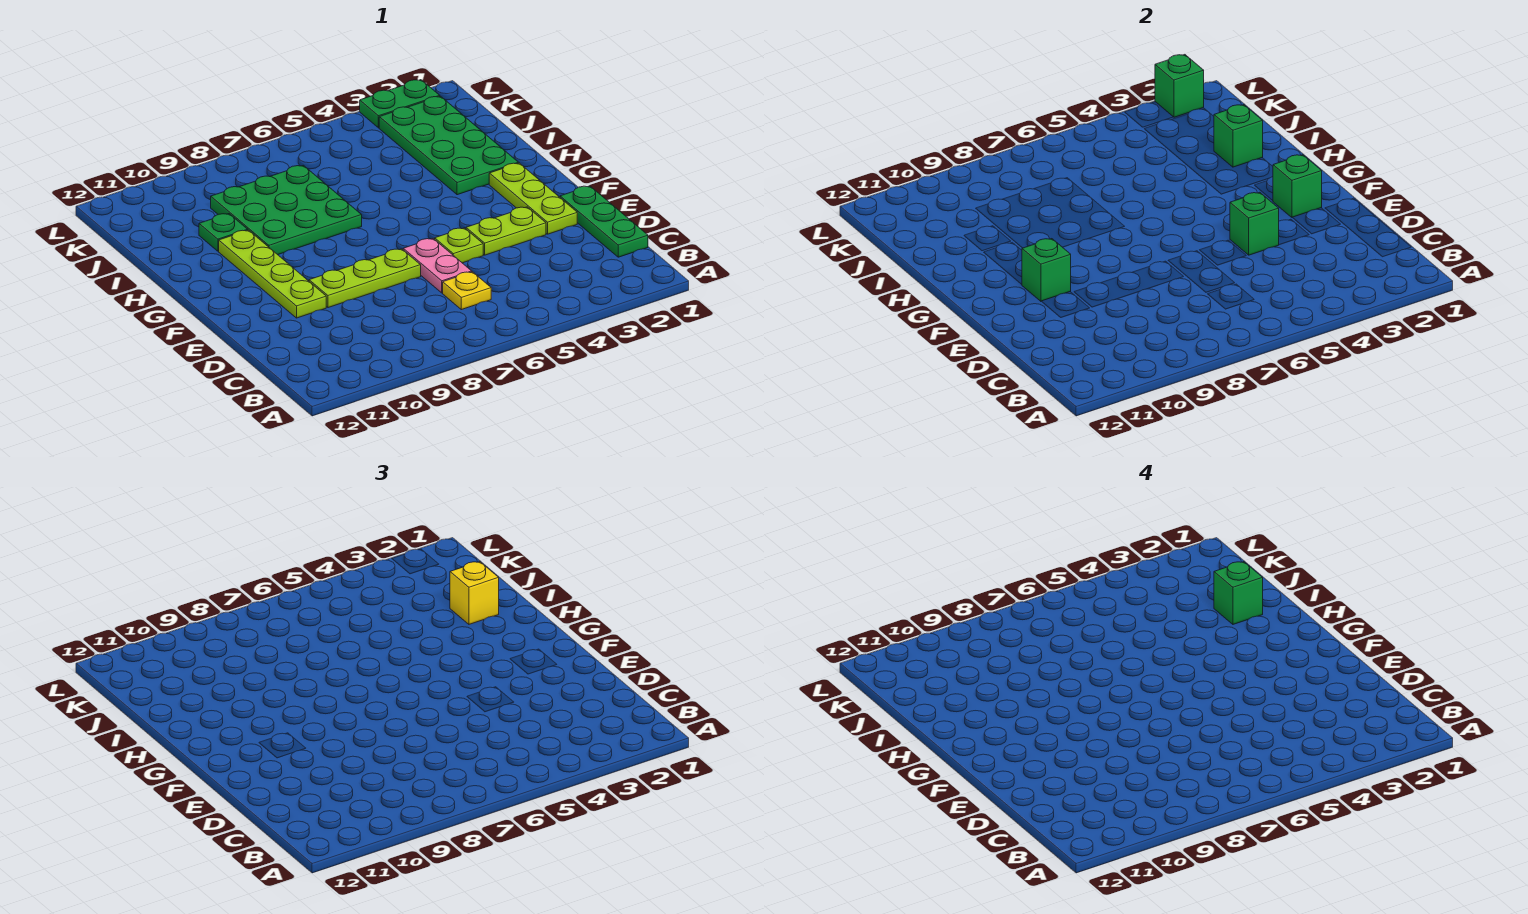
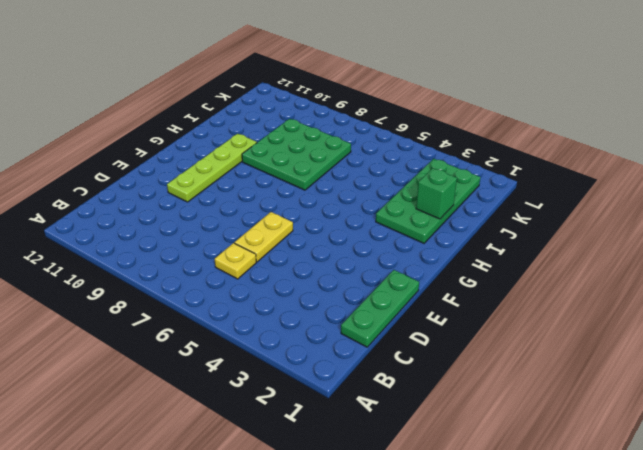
yellow 1x2 plate [234,212,293,262] -> pink 1x2 plate [403,239,472,293]
none -> lime 1x3 plate [489,163,577,234]
none -> lime 1x2 plate [466,207,546,255]
none -> lime 1x1 plate [435,228,483,263]

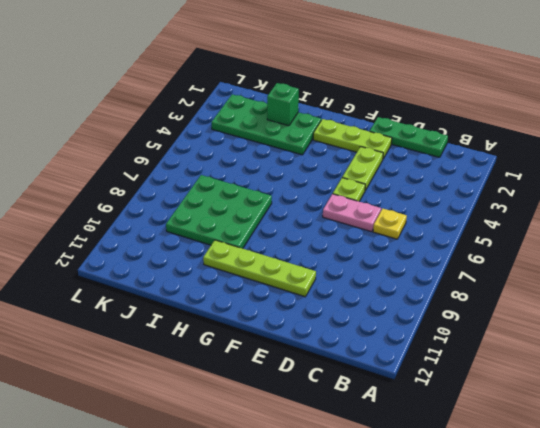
none -> lime 1x3 plate [309,249,421,308]
none -> green 1x1 plate [199,214,248,251]
none -> green 1x2 plate [360,80,440,128]

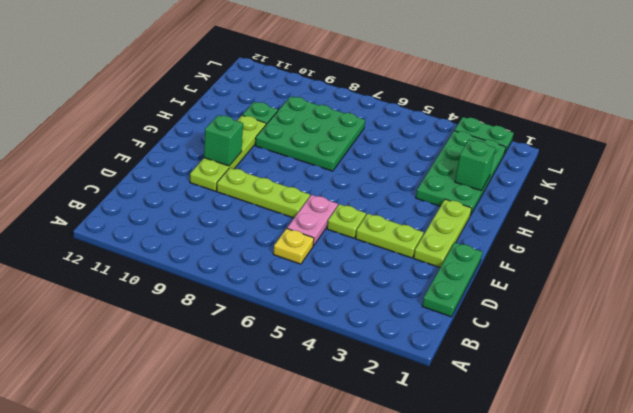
none -> green 1x1 brick [1230,192,1279,255]
none -> green 1x1 brick [1273,155,1322,218]
none -> green 1x1 brick [1155,55,1204,117]

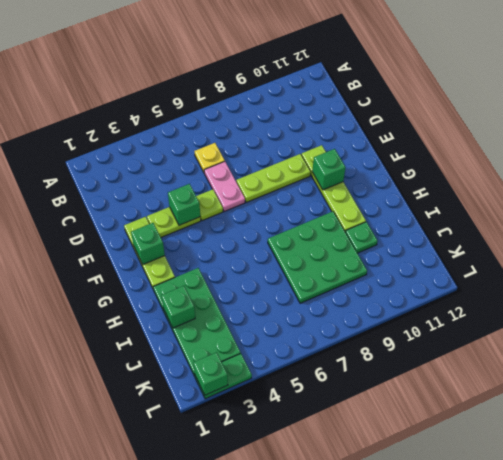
none -> green 1x3 plate [560,186,648,257]
none -> yellow 1x1 brick [450,562,499,624]
none -> green 1x1 brick [1214,562,1263,624]

